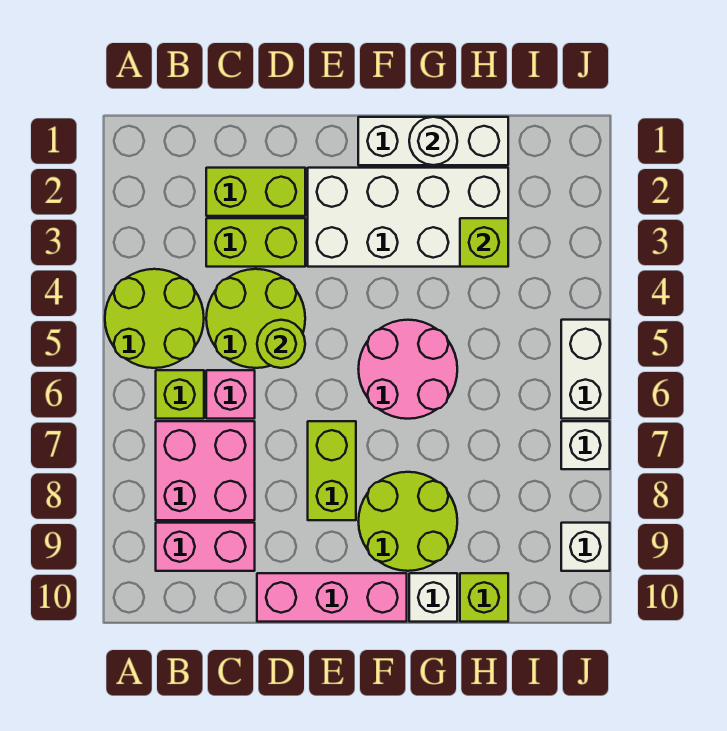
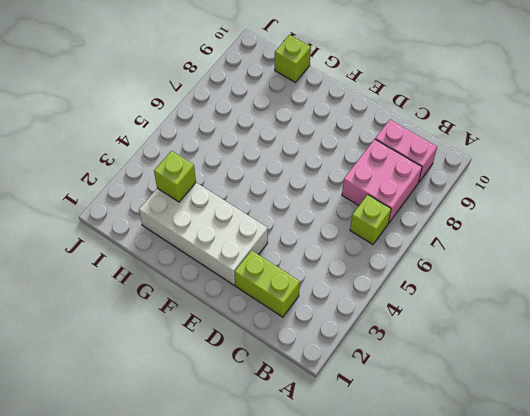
none -> lime 2x2 round brick [105,269,204,368]
none -> lime 1x2 brick [206,218,305,267]
none -> lime 2x2 round brick [206,269,305,368]

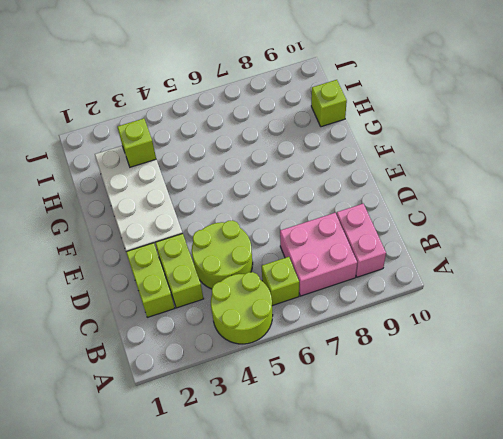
none -> pink 1x1 brick [206,370,255,419]
none -> pink 1x3 brick [257,573,407,622]
none -> lime 1x2 brick [308,421,356,520]

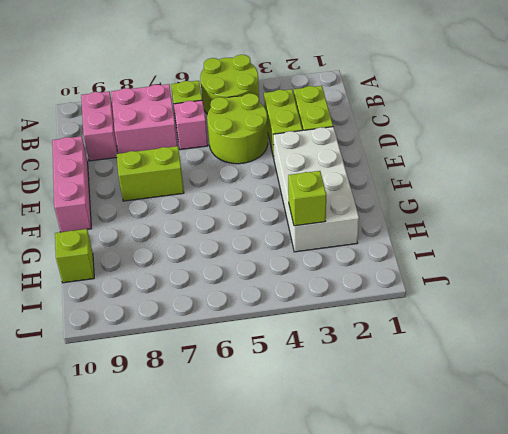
none -> white 1x3 brick [358,117,508,165]
none -> pink 2x2 round brick [358,320,457,419]
none -> lime 2x2 round brick [358,472,457,571]

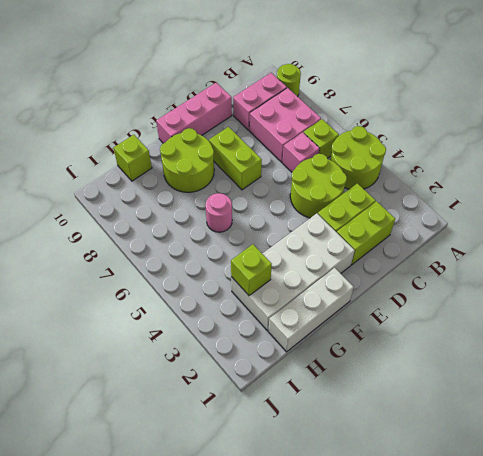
lime 1x1 round brick [277,64,301,97] -> lime 1x1 round brick moved to [257,320,305,368]
pink 1x1 round brick [205,193,232,232] -> pink 2x2 round brick [358,320,457,419]
none -> white 1x1 brick [409,573,457,622]
none -> white 1x2 brick [561,320,610,419]
none -> white 1x1 brick [561,421,610,469]

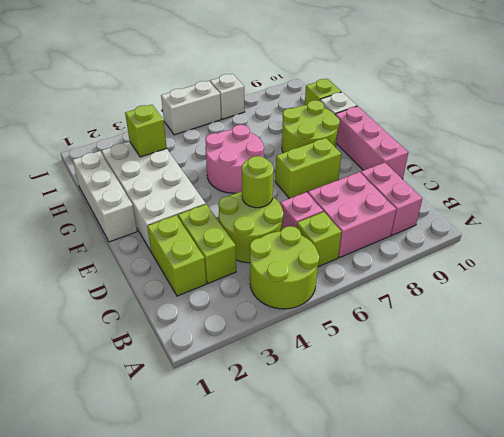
none -> white 1x1 brick [561,523,610,571]
none -> white 1x1 round brick [409,117,457,165]

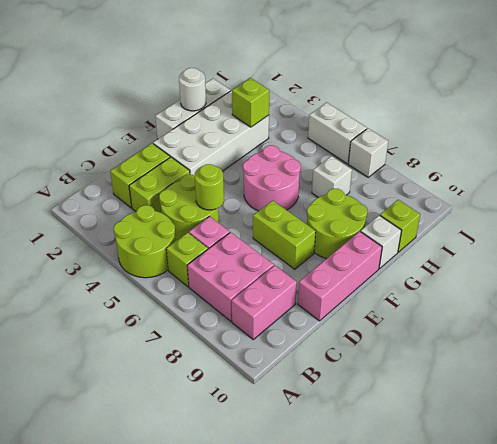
white 1x1 brick [312,156,352,197] -> white 1x1 brick moved to [561,523,610,571]

